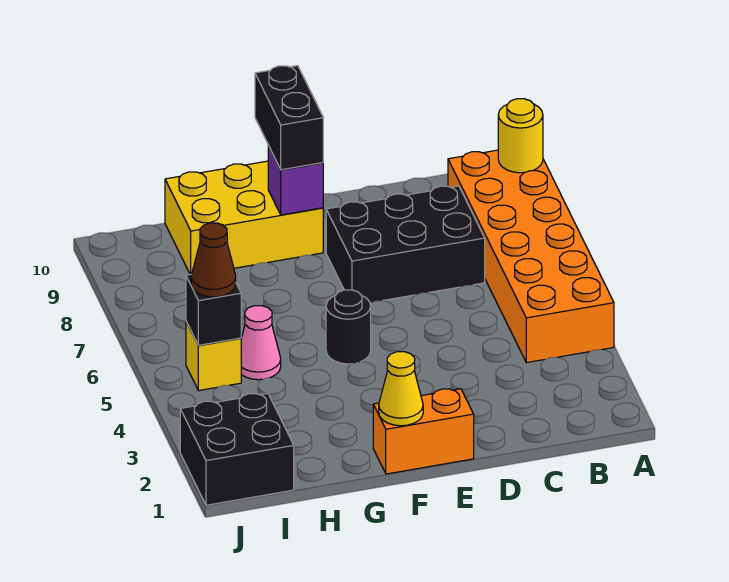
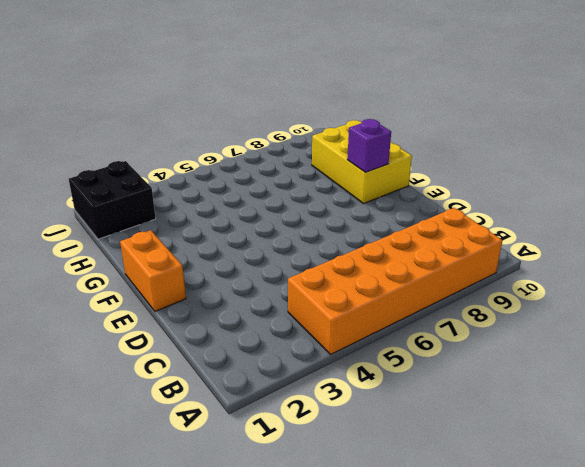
none -> black 2x3 brick [326,186,485,303]
none -> black 1x1 round brick [326,290,371,364]
none -> pink 1x1 cone [241,306,281,380]

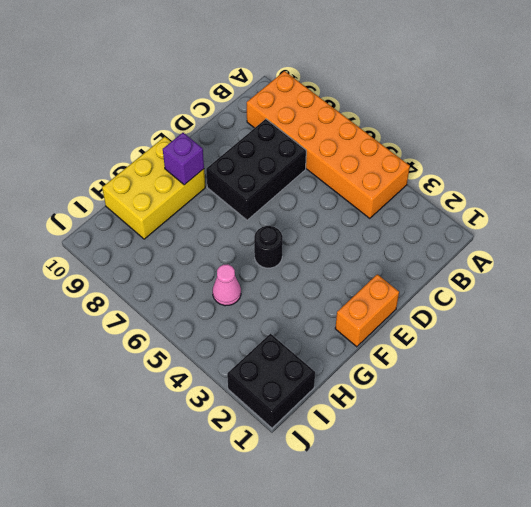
none -> yellow 1x1 brick [186,322,241,391]
none -> yellow 1x1 round brick [498,99,543,173]
none -> yellow 1x1 cone [379,352,423,426]

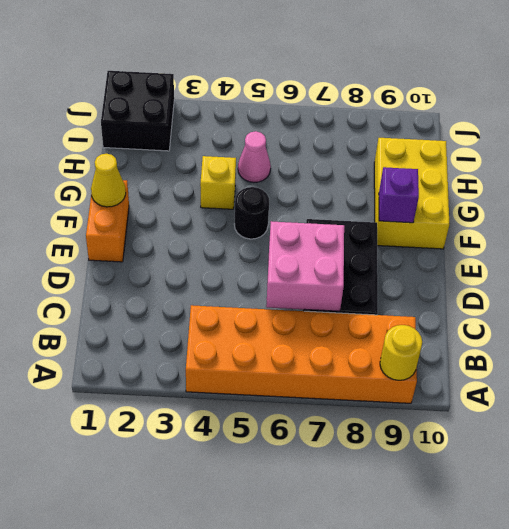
pink 2x2 brick [266,221,344,311] -> none
yellow 1x1 brick [200,156,236,209] -> yellow 1x1 brick moved to [186,322,241,391]
none -> black 1x1 brick [186,274,241,345]
none -> black 1x2 brick [255,66,323,170]
none -> brown 1x1 cone [191,223,236,297]

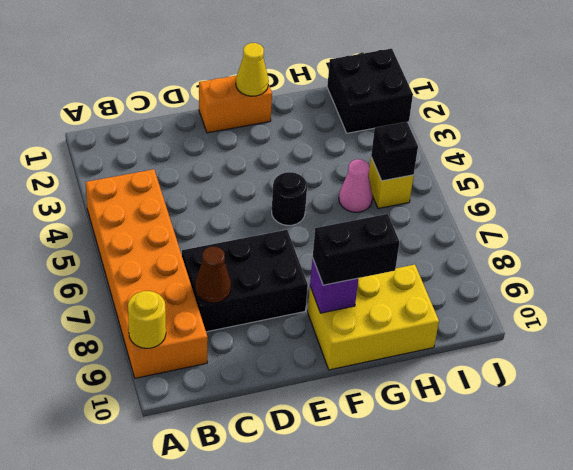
brown 1x1 cone [195,247,231,303] -> brown 1x1 cone moved to [191,223,236,297]
black 1x2 brick [313,214,399,285] -> black 1x2 brick turned to [255,66,323,170]

